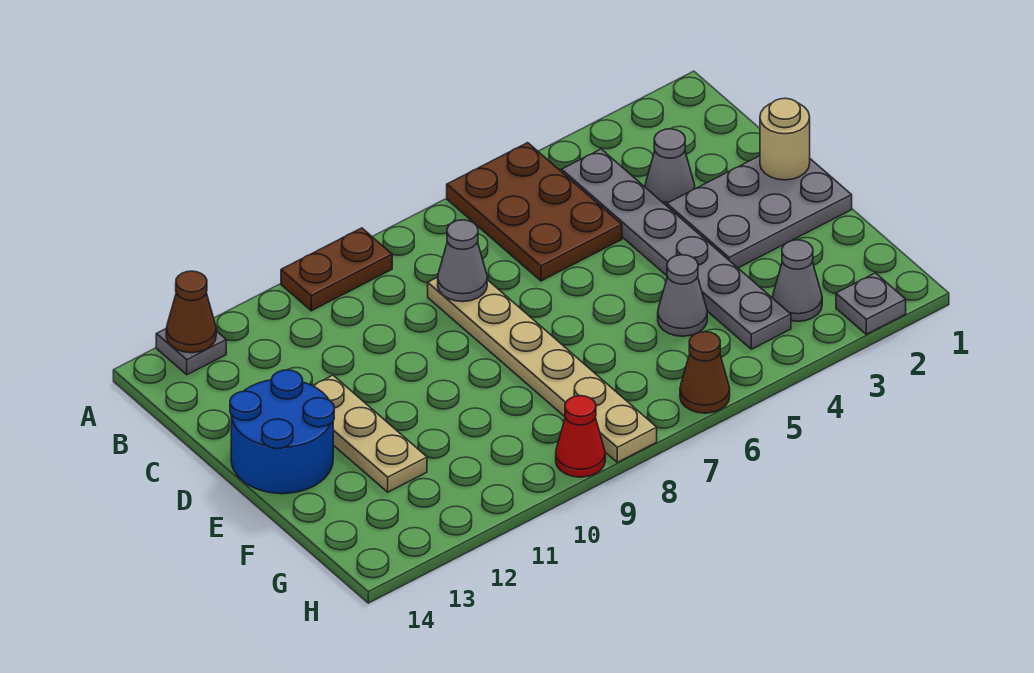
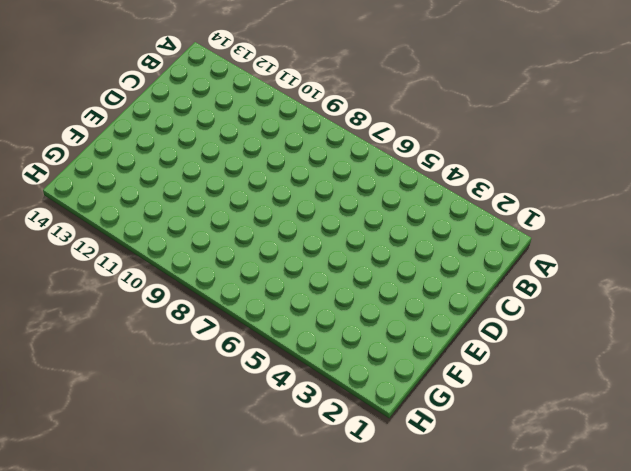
none -> brown 2x3 plate [447,143,622,281]
none -> brown 1x2 plate [281,228,392,311]
none -> grey 1x1 plate [156,328,226,375]

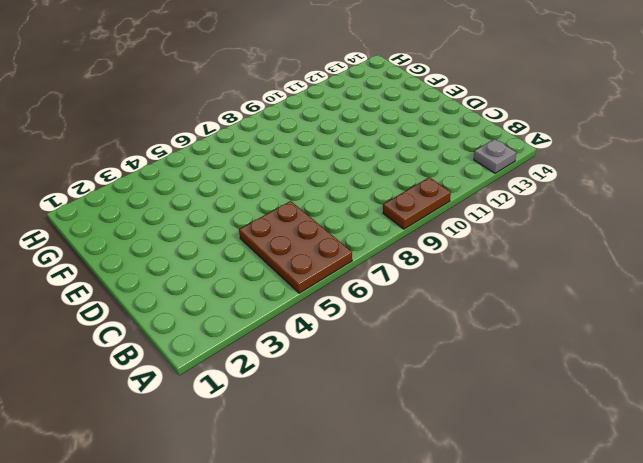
none -> grey 1x6 plate [562,149,791,349]
none -> grey 1x1 cone [645,129,695,206]
none -> tan 1x6 plate [428,277,657,462]

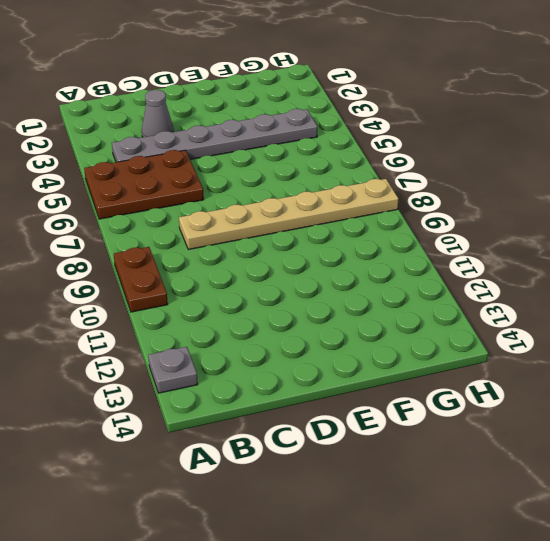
none -> grey 2x3 plate [667,156,852,268]
none -> tan 1x3 plate [313,375,427,492]
none -> blue 2x2 round brick [230,370,334,494]

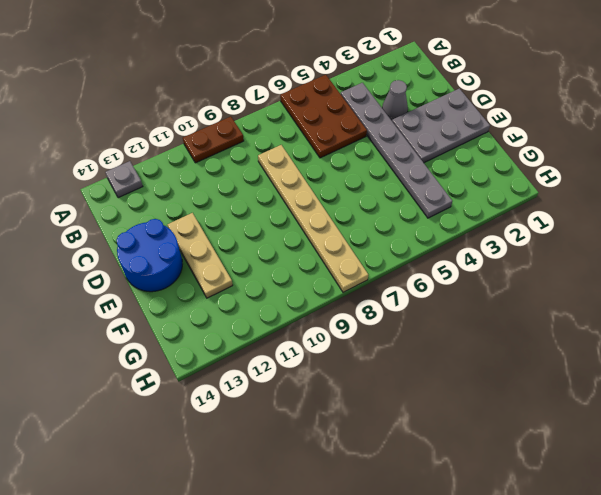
none -> grey 1x1 cone [658,255,707,336]
none -> grey 1x1 cone [773,240,822,321]
none -> grey 1x1 plate [836,273,906,334]

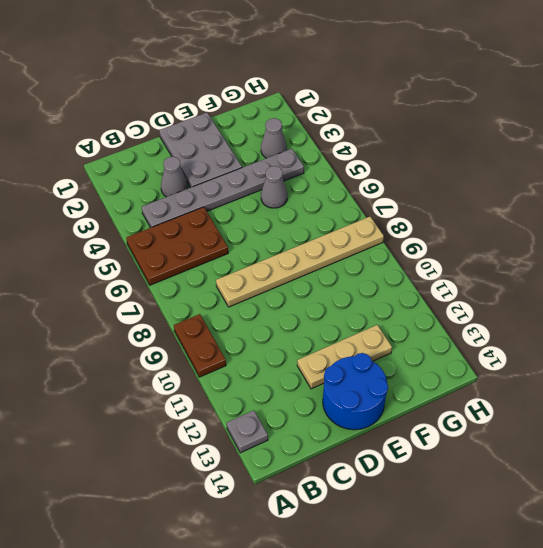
none -> grey 1x1 plate [836,273,906,334]
none -> brown 1x1 cone [680,332,730,413]
none -> red 1x1 cone [556,396,605,477]

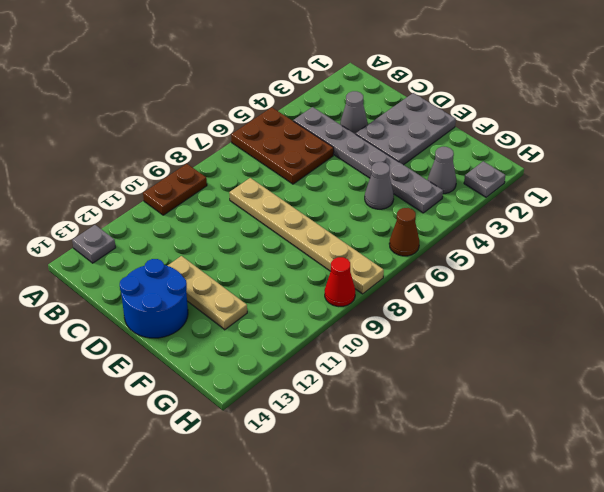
none -> brown 1x1 cone [166,271,216,353]
none -> grey 1x1 cone [438,220,487,302]
none -> tan 1x1 round brick [760,98,810,180]

